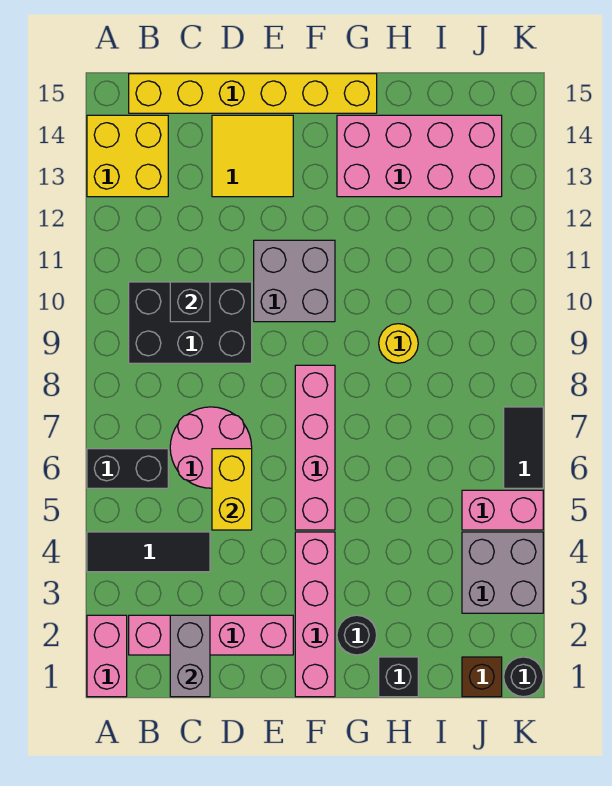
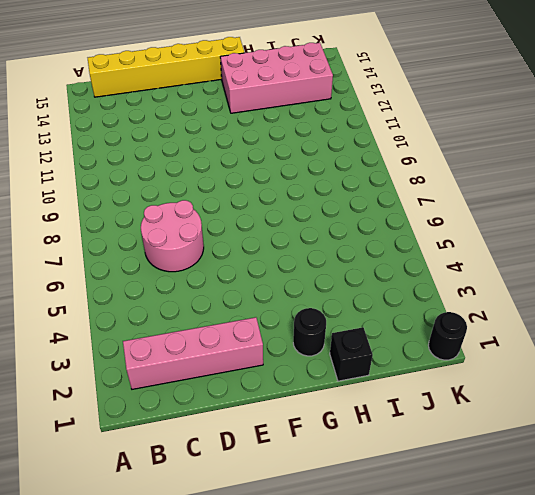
none -> pink 1x2 brick [87,615,127,697]
none -> black 1x3 tile [87,532,210,572]
none -> black 1x2 brick [87,449,168,488]

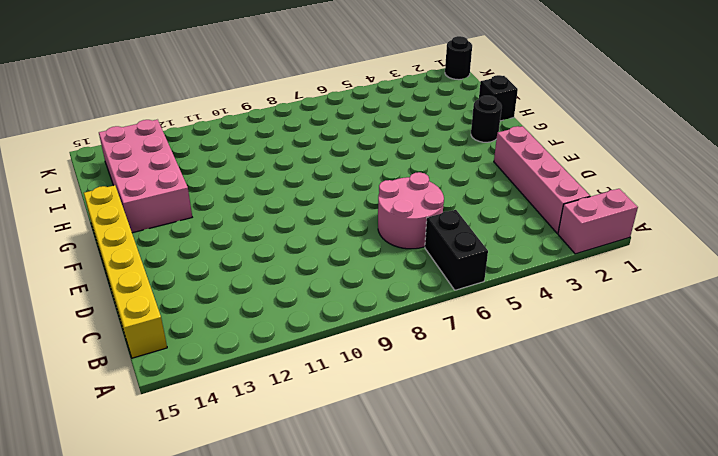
none -> black 1x3 tile [87,532,210,572]
none -> yellow 2x2 brick [87,115,168,197]
none -> black 2x3 brick [129,282,252,363]

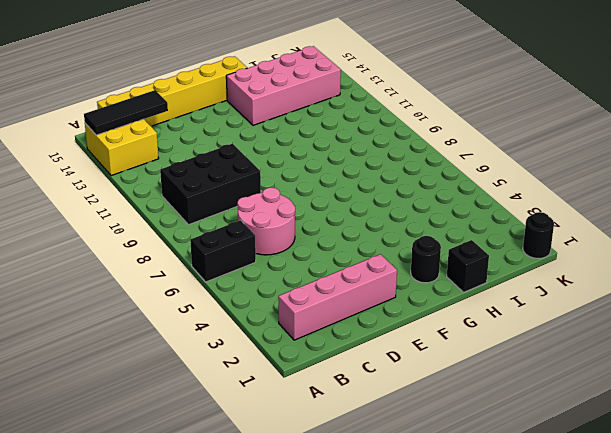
black 1x3 tile [84,90,168,135] -> black 1x3 tile moved to [87,532,210,572]
none -> pink 1x2 brick [87,615,127,697]
none -> yellow 2x2 tile [212,115,293,197]
none -> grey 2x2 brick [254,240,335,322]

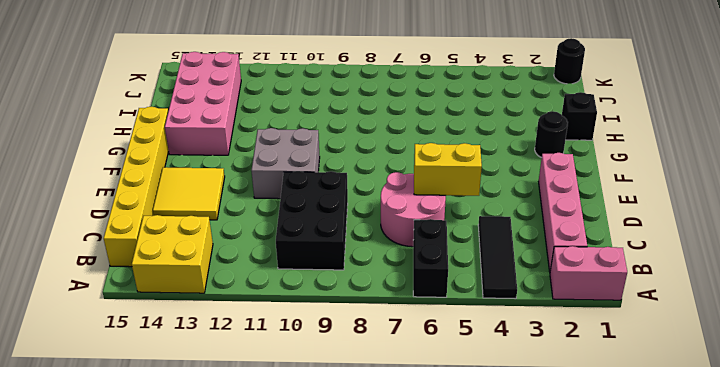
none -> pink 1x4 brick [295,532,335,697]
none -> pink 1x4 brick [295,365,335,530]
none -> yellow 1x1 round brick [379,324,418,363]

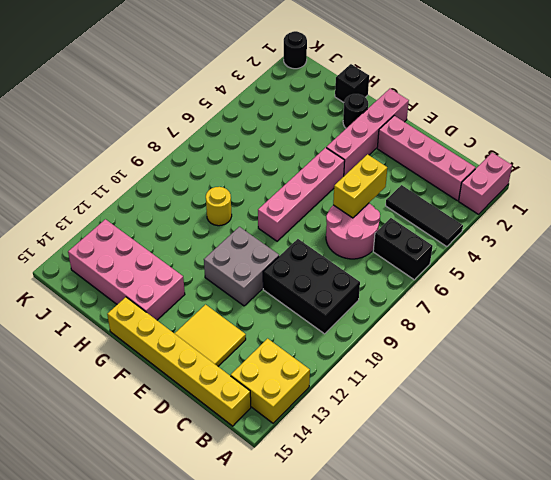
none -> brown 1x1 brick [462,657,502,697]
none -> grey 2x2 brick [462,532,543,613]
none -> pink 1x2 brick [462,490,543,530]

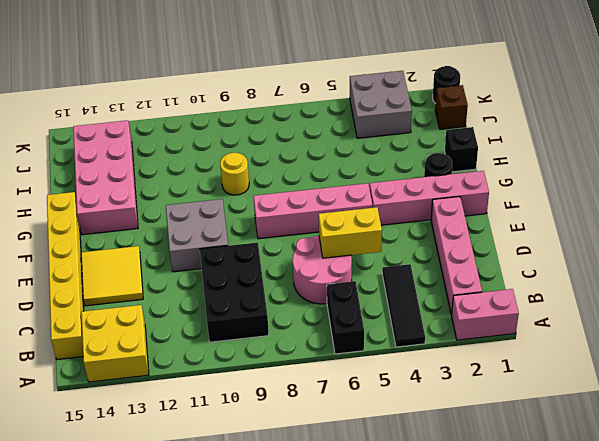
none -> pink 1x2 brick [462,490,543,530]
none -> black 1x2 tile [504,407,543,488]
none -> grey 1x2 brick [170,615,210,697]

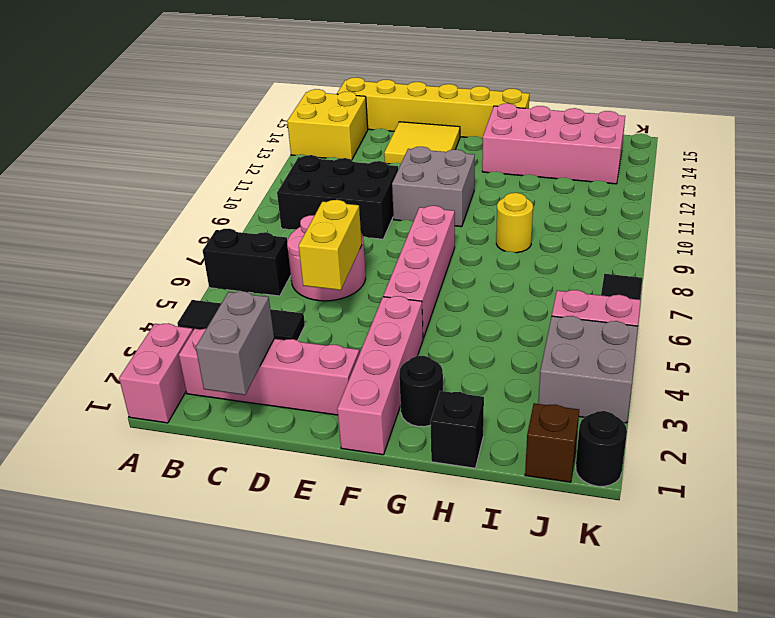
none -> black 1x1 brick [170,282,210,322]

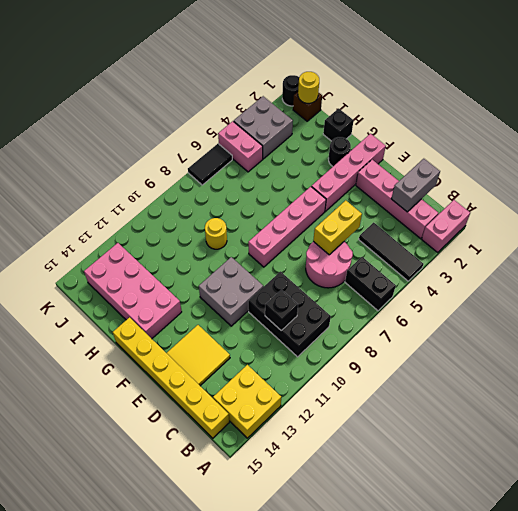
yellow 1x1 round brick [298,72,319,103] -> none

